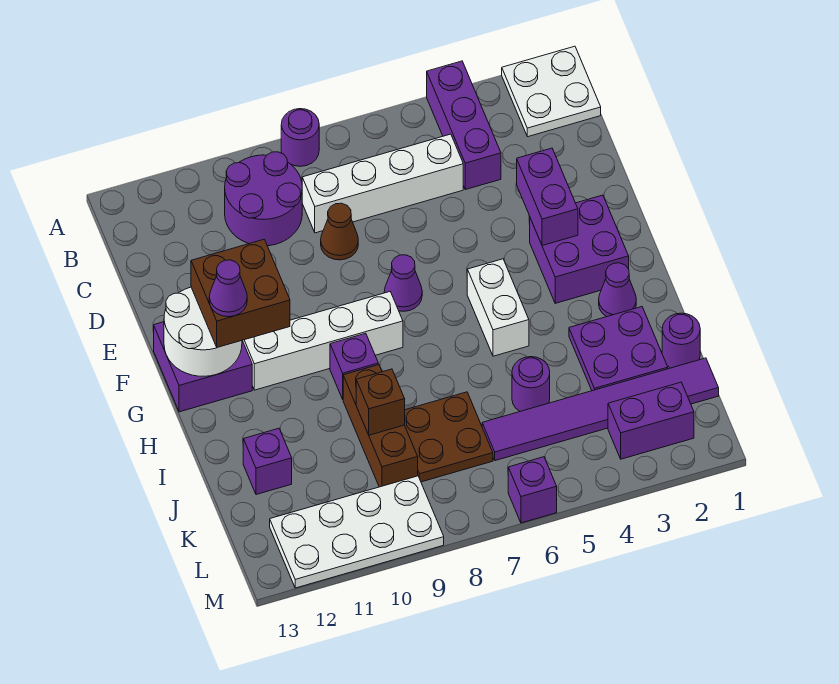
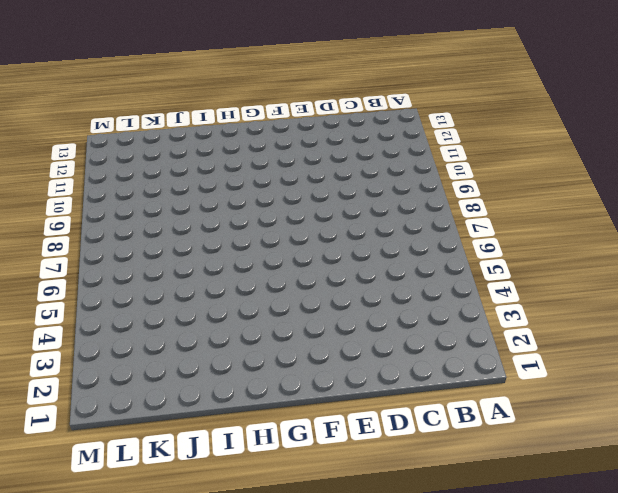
none -> white 2x2 plate [502,46,601,137]
none -> purple 1x3 brick [427,61,501,190]
none -> purple 1x1 round brick [281,109,319,166]

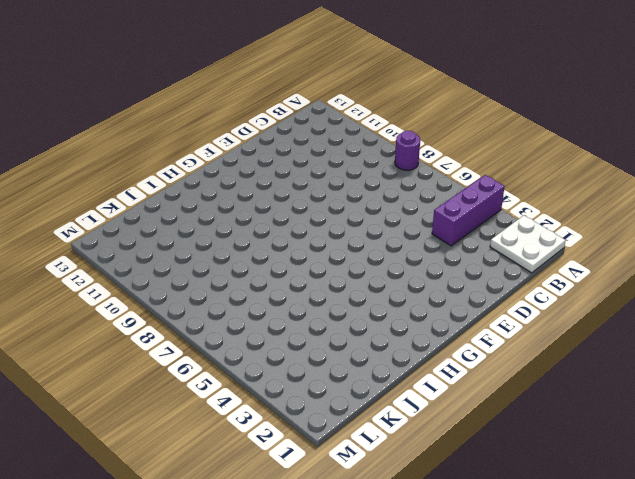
none -> purple 2x2 round brick [225,152,302,246]
none -> white 1x4 brick [302,134,463,233]
none -> brown 1x1 cone [321,203,358,260]

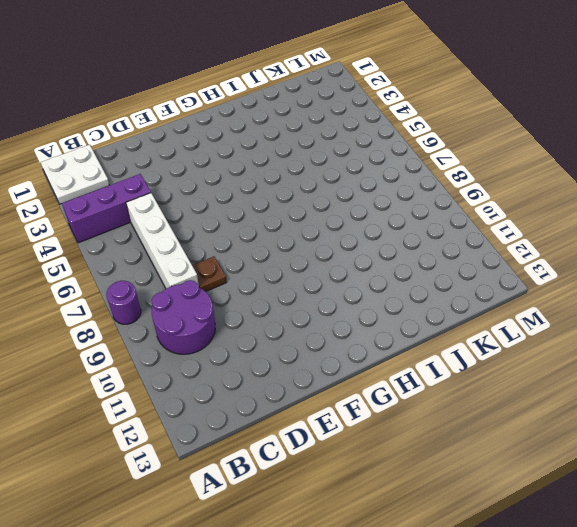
brown 1x1 plate [192,256,227,292] -> brown 1x1 cone [321,203,358,260]
none -> purple 2x2 brick [530,195,629,303]
none -> purple 1x1 cone [384,255,422,311]
none -> purple 2x2 brick [154,322,252,412]

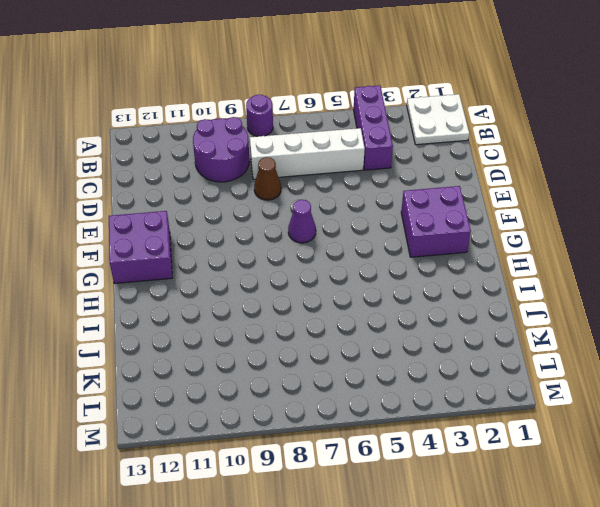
none -> white 1x2 brick [467,259,529,356]
none -> white 1x4 brick [242,292,403,390]
none -> purple 1x1 cone [599,263,636,317]

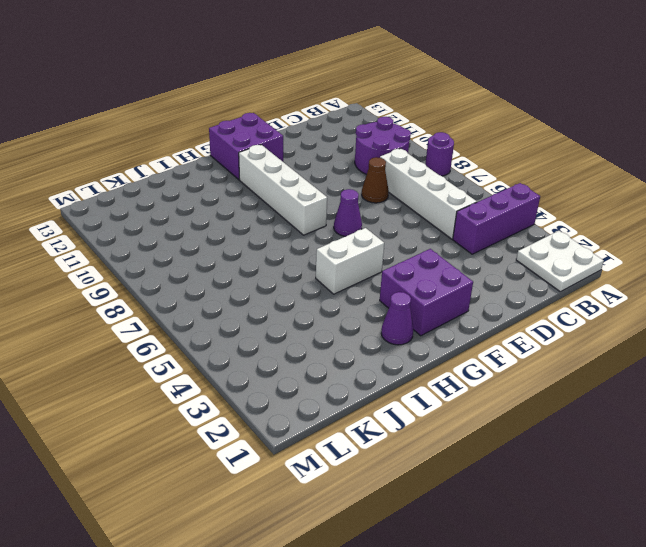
none -> purple 1x1 brick [330,333,378,399]
none -> purple 2x2 plate [569,307,668,391]
none -> brown 1x3 brick [343,365,418,487]

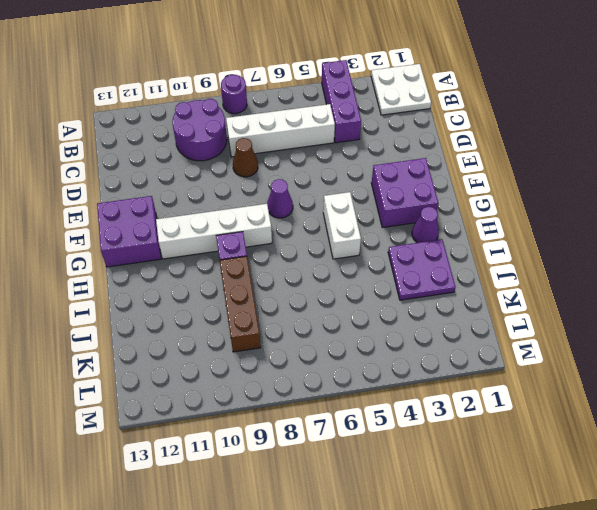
none -> purple 1x1 round brick [662,313,700,368]
none -> purple 1x1 round brick [512,357,550,411]
none -> brown 2x2 plate [405,392,493,482]

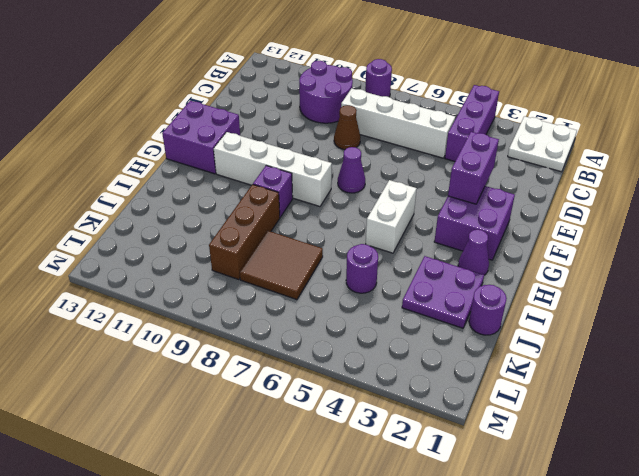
brown 2x2 tile [240,231,323,300] -> brown 2x2 plate [405,392,493,482]
none -> purple 1x1 brick [243,428,292,495]
none -> purple 1x6 tile [482,358,719,461]
none -> purple 1x2 brick [608,382,694,459]

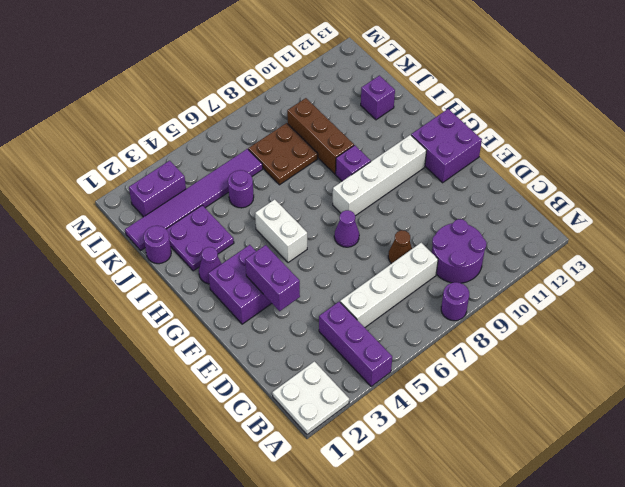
none -> white 2x4 plate [270,476,444,588]
none -> purple 1x1 brick [508,457,557,523]
none -> white 2x2 round brick [164,287,242,376]

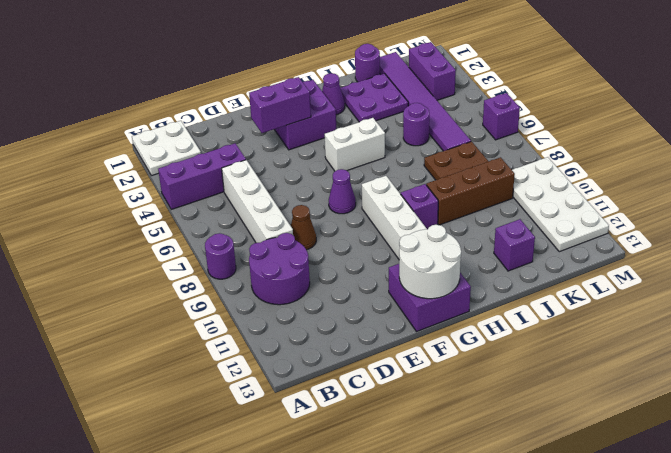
none -> brown 1x1 brick [356,369,405,435]
none -> brown 2x2 brick [191,240,290,347]
none -> purple 1x1 cone [209,260,247,317]

